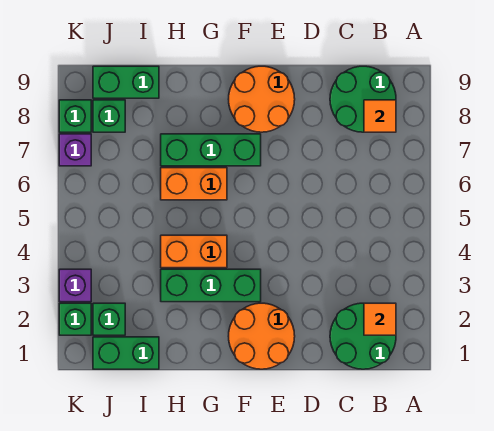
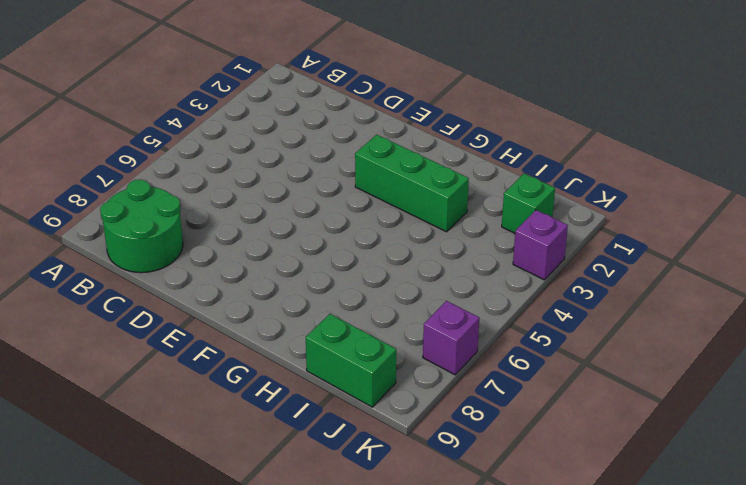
none -> green 2x2 round brick [330,303,396,369]
none -> orange 2x2 round brick [229,303,295,369]
none -> orange 2x2 round brick [229,66,295,132]

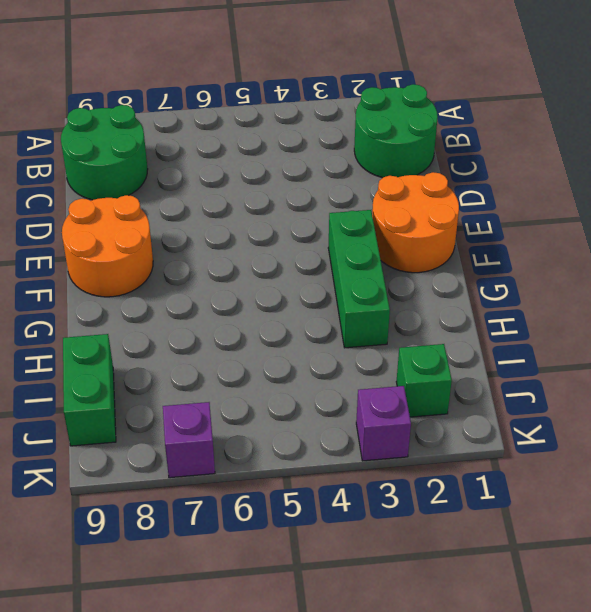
none -> green 1x3 brick [161,134,261,166]
none -> orange 1x2 brick [161,235,227,268]
none -> orange 1x2 brick [161,168,227,200]

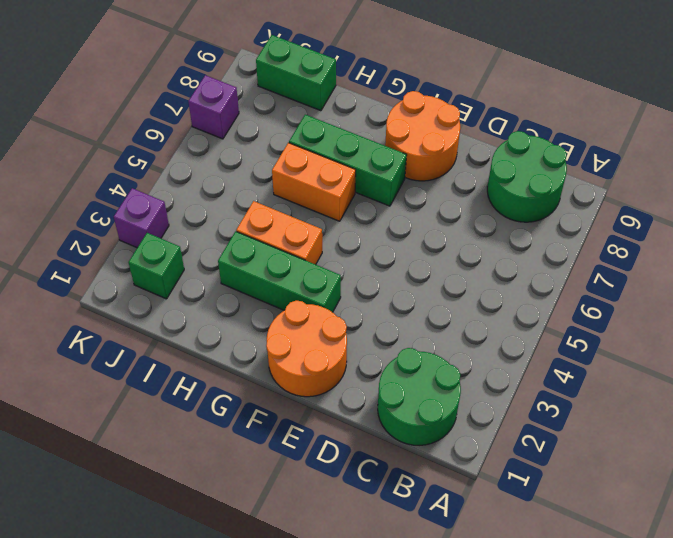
none -> green 1x2 brick [93,337,159,369]
none -> green 1x1 brick [93,100,125,132]
none -> green 1x1 brick [59,303,91,335]

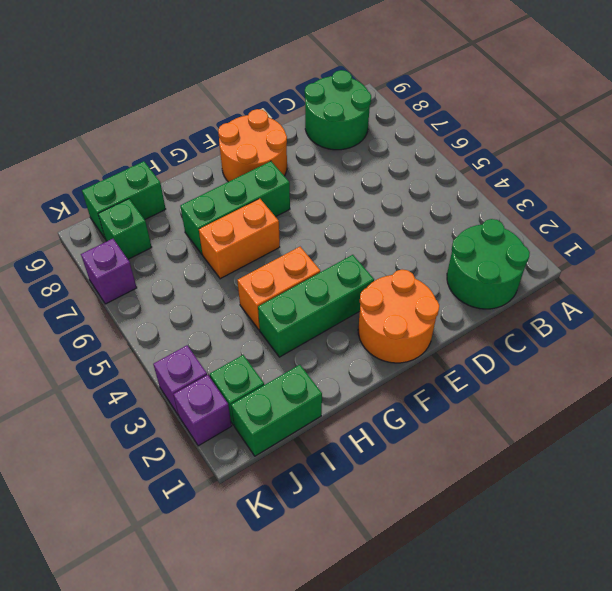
purple 1x1 brick [173,375,232,446] -> green 1x1 brick [59,303,91,335]
none -> green 1x1 brick [59,100,91,132]
none -> orange 1x1 tile [364,303,396,335]
none -> orange 1x1 tile [364,100,396,132]

